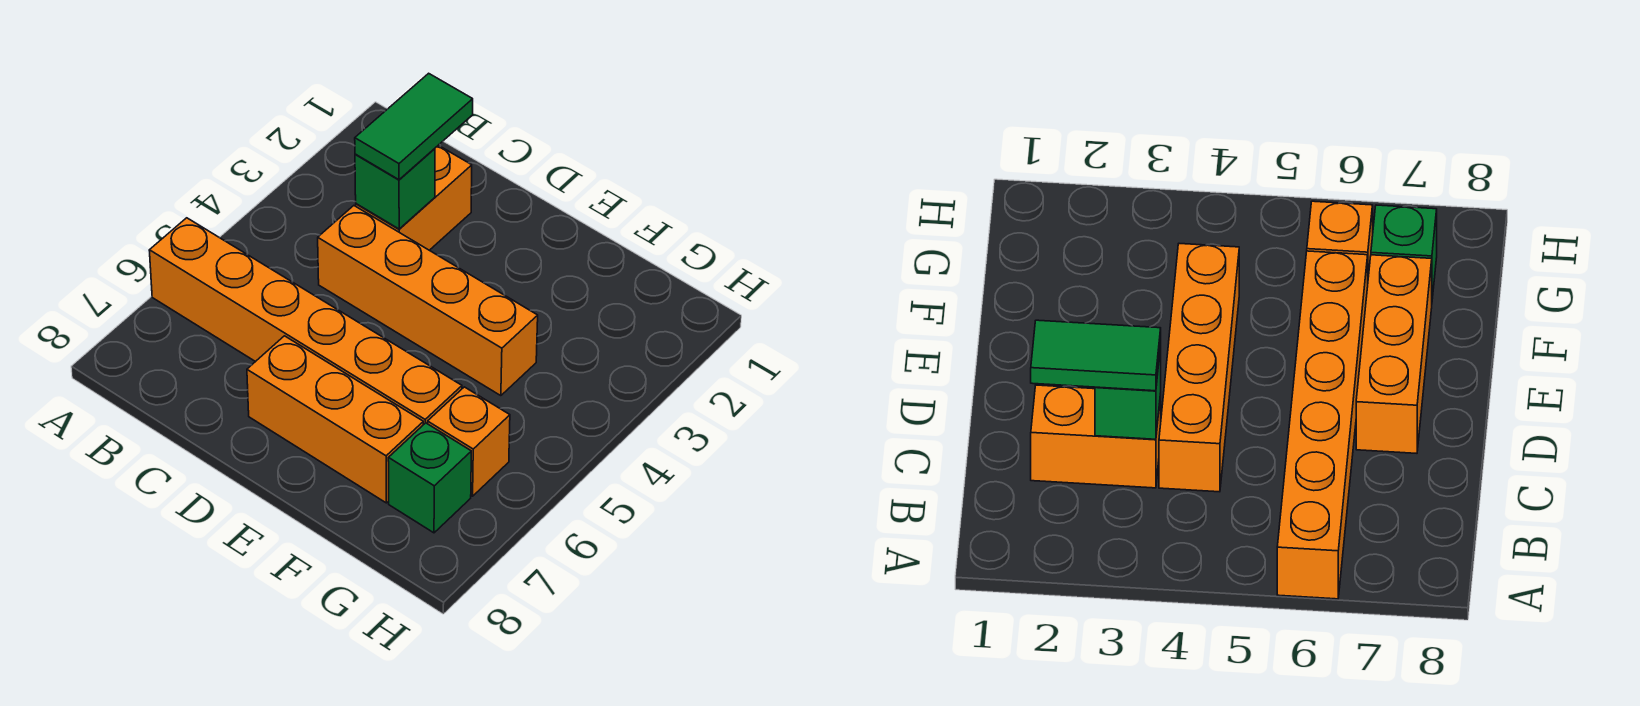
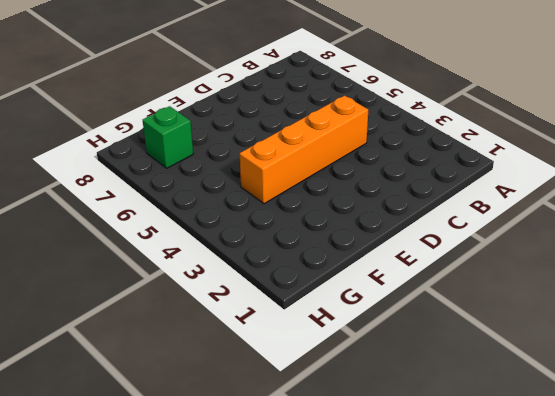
none -> orange 1x6 brick [149,218,462,425]
none -> orange 1x2 brick [356,145,472,250]

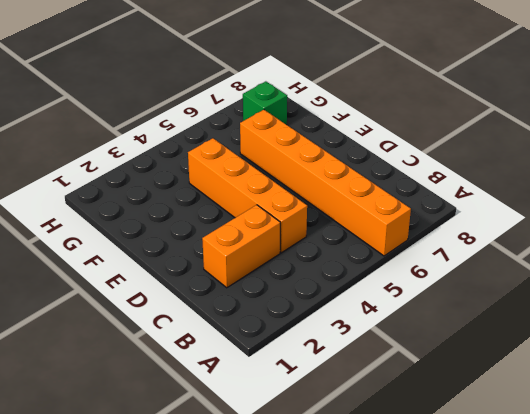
none -> orange 1x3 brick [247,336,423,503]
none -> orange 1x1 brick [428,387,510,496]

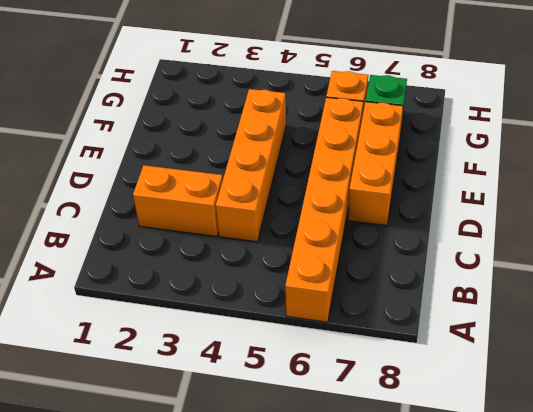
none -> green 1x1 brick [355,149,435,229]
none -> green 1x2 tile [355,73,473,180]

